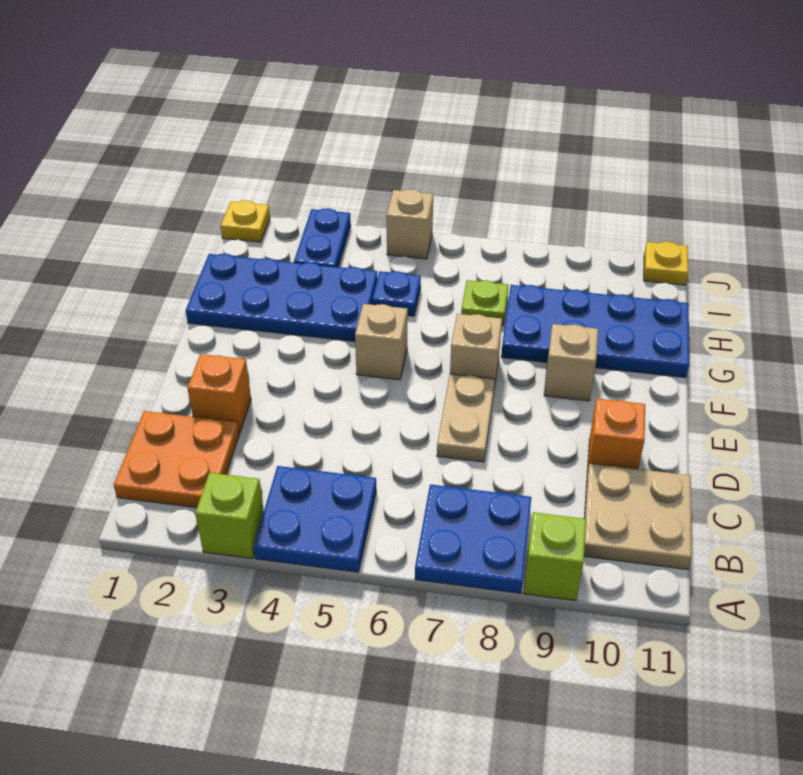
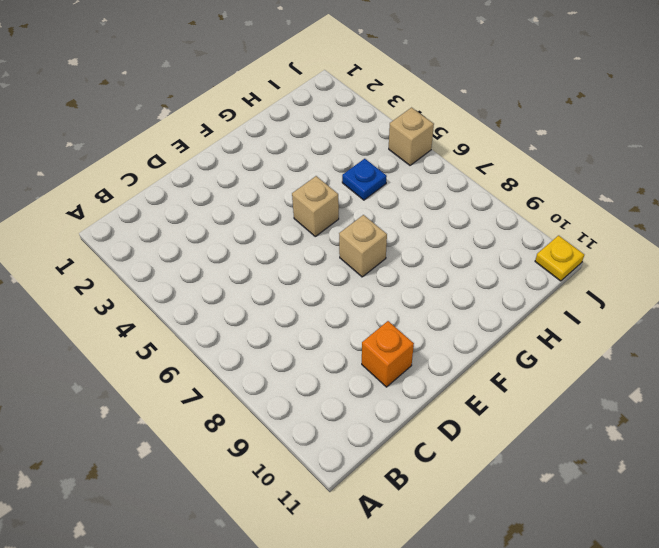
none -> lime 1x1 brick [195,473,264,559]
none -> blue 2x2 plate [254,466,376,572]
none -> blue 2x2 plate [415,484,531,593]

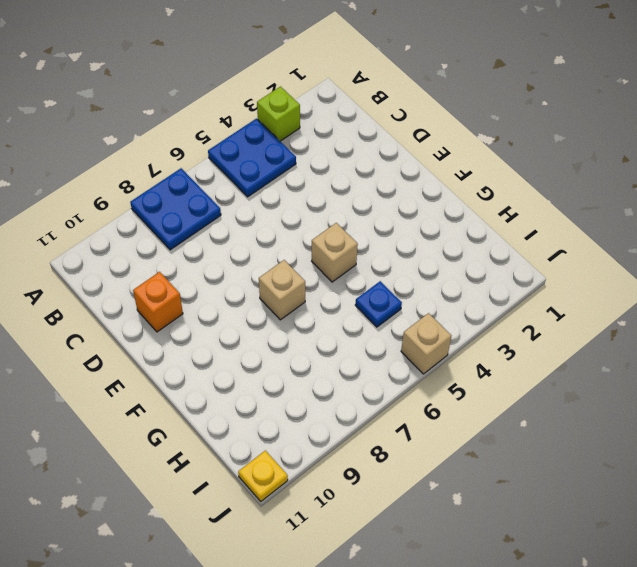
none -> lime 1x1 brick [524,512,586,601]
none -> orange 2x2 plate [114,411,239,508]
none -> tan 2x2 plate [584,464,692,569]

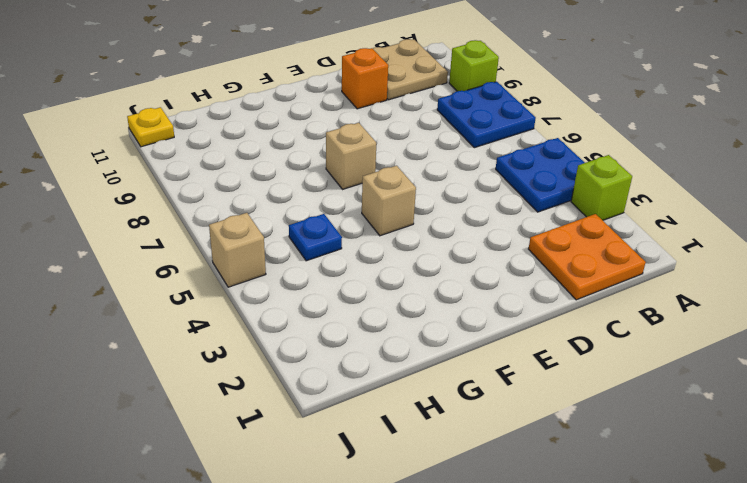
none -> orange 1x1 brick [187,354,251,433]
none -> tan 1x2 plate [437,374,495,462]
none -> tan 1x1 brick [544,324,598,401]

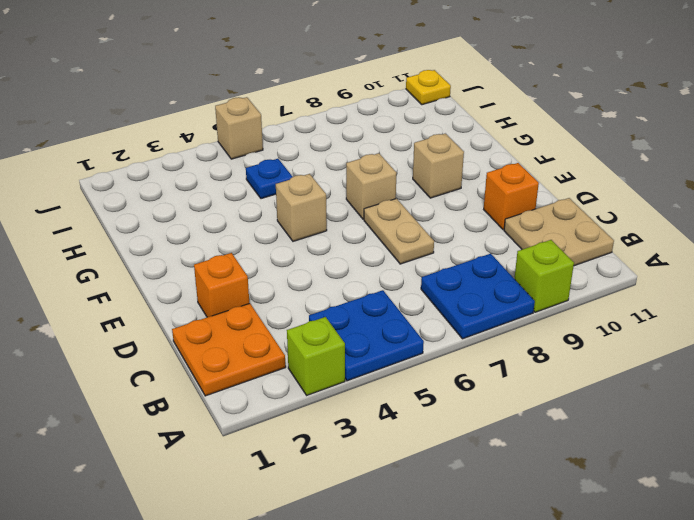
none -> blue 2x4 plate [186,254,377,341]
none -> blue 2x4 plate [501,285,689,378]
none -> lime 1x1 plate [461,280,508,326]

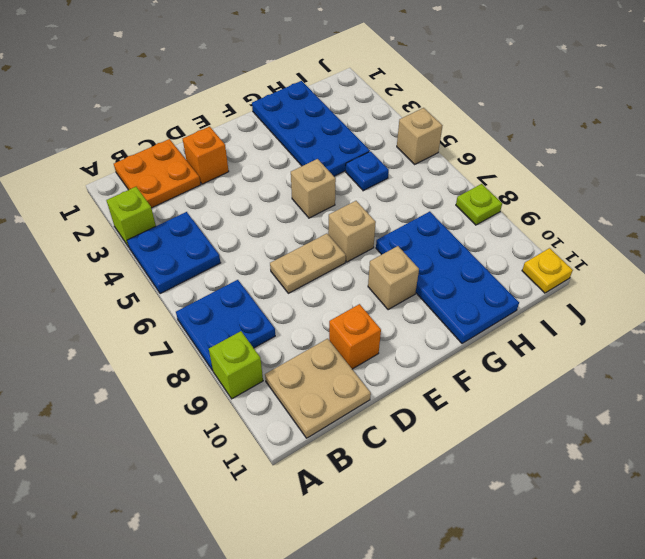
lime 1x1 plate [456,184,502,225] -> lime 1x1 plate moved to [461,280,508,326]
none -> blue 1x2 plate [294,208,351,267]
none -> yellow 1x1 plate [221,200,270,242]

